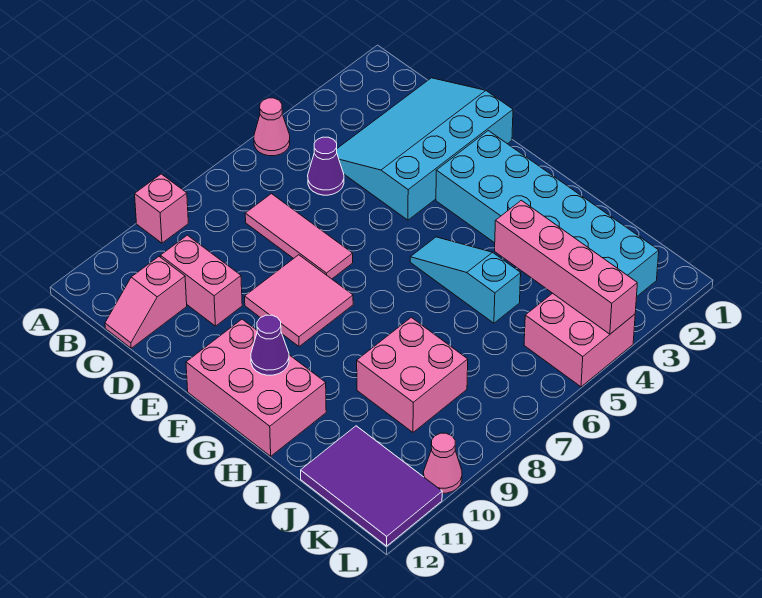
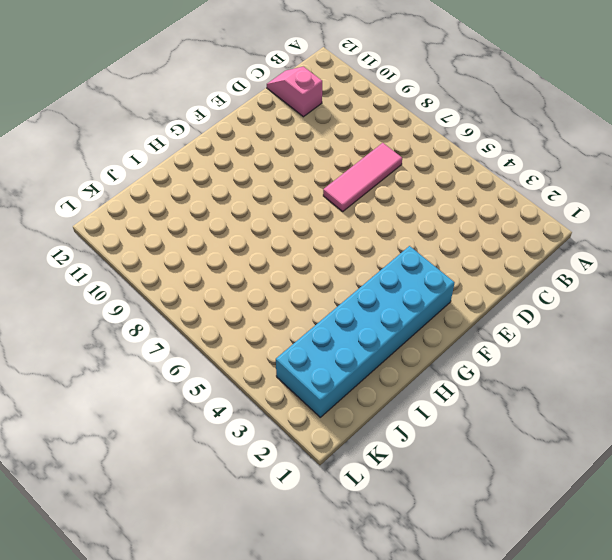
none -> pink 1x1 cone [254,98,290,156]
none -> pink 1x1 brick [135,174,188,243]
none -> cyan 3x4 slope [337,78,513,220]

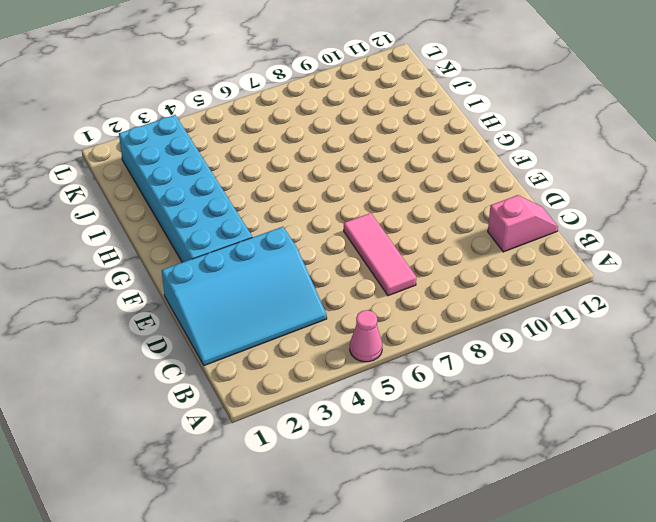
none -> pink 1x1 brick [135,174,188,243]
none -> purple 1x1 cone [308,137,344,195]
none -> pink 1x2 brick [160,235,242,326]

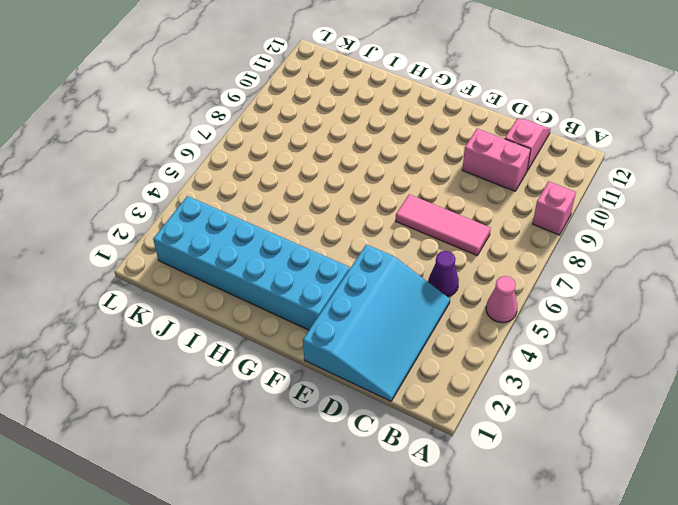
none -> pink 2x2 tile [245,255,353,347]
none -> pink 2x3 brick [186,319,326,456]
none -> cyan 1x3 slope [410,237,521,323]

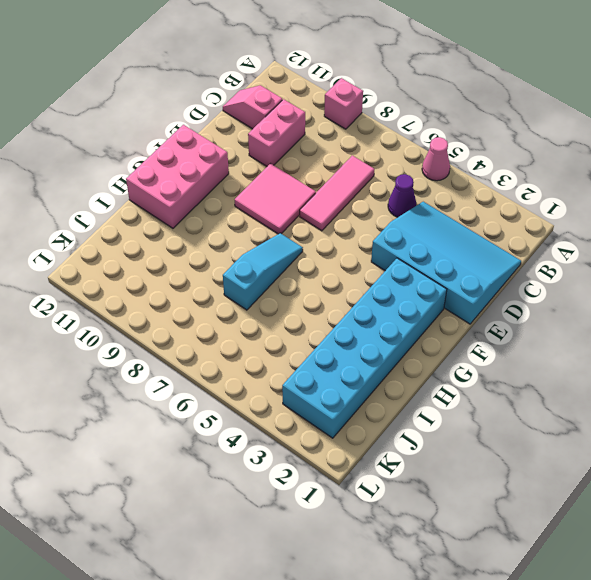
cyan 1x3 slope [223,233,303,310] -> cyan 1x3 slope moved to [410,237,521,323]
none -> pink 2x2 brick [357,317,468,432]
none -> purple 2x3 tile [301,426,442,546]
none -> pink 2x2 brick [524,293,635,387]

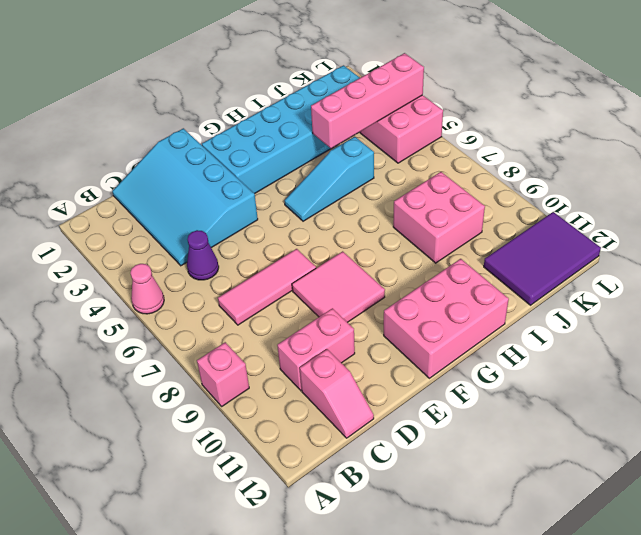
none -> pink 1x1 cone [424,433,462,493]
none -> purple 1x1 cone [251,315,289,375]

